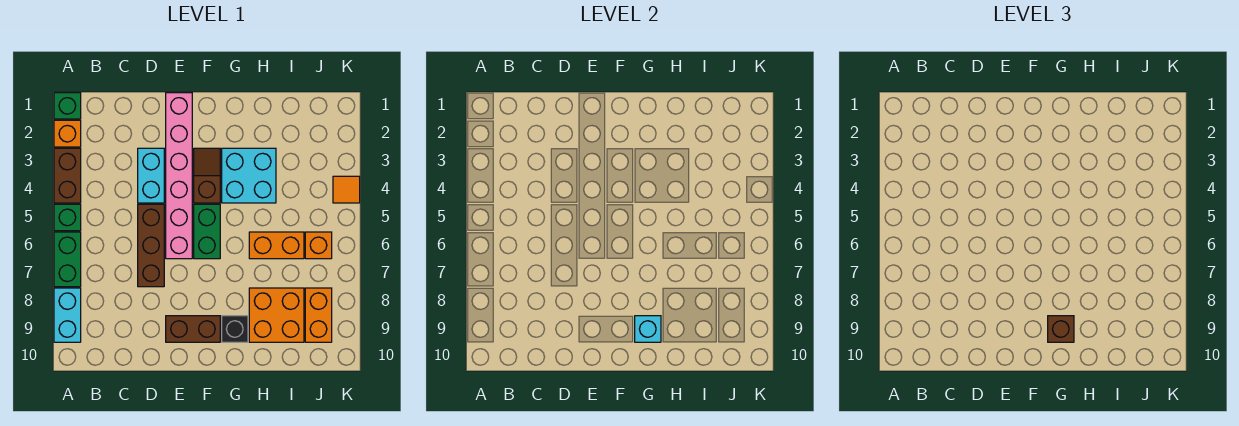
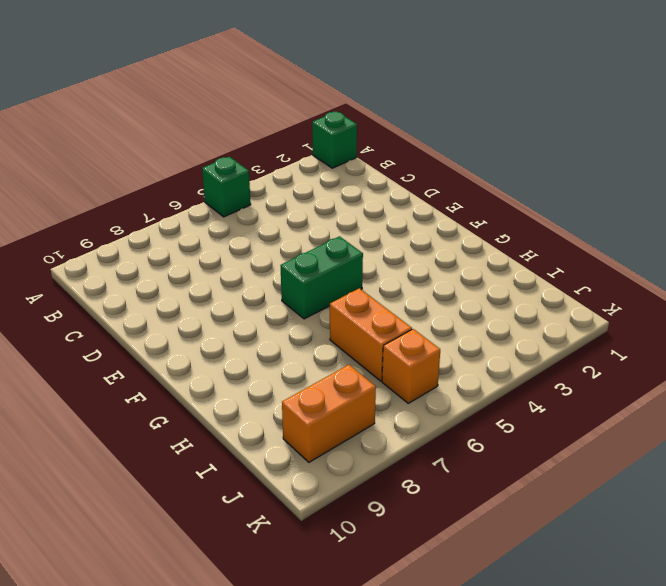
none -> orange 1x1 brick [54,120,81,147]
none -> brown 1x2 brick [54,148,81,203]
none -> green 1x2 brick [54,232,81,287]

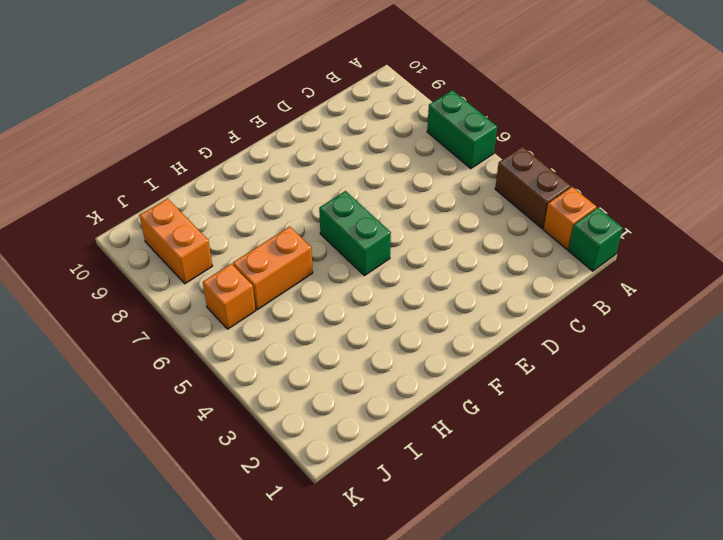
none -> green 1x1 brick [54,204,81,231]
none -> cyan 1x2 brick [54,288,81,342]
none -> cyan 1x2 brick [138,148,164,203]

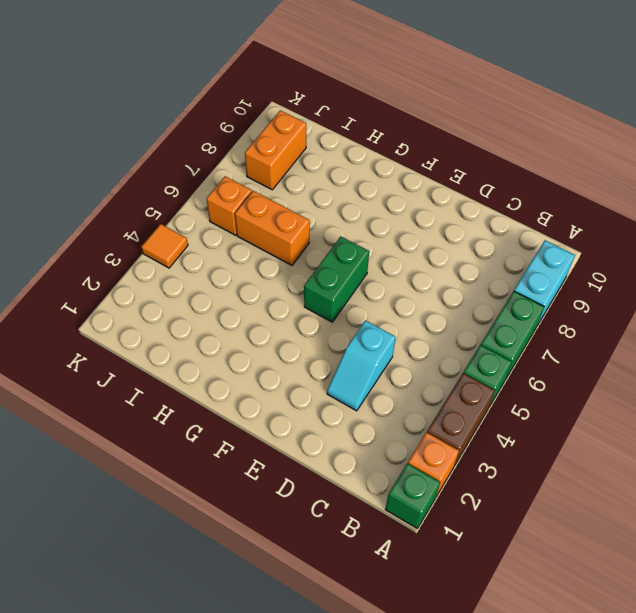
cyan 1x2 slope [327,320,396,411] -> cyan 1x2 brick [138,148,164,203]
none -> brown 1x3 brick [138,204,164,287]
none -> pink 1x6 brick [166,93,192,259]
none -> brown 1x2 brick [166,316,220,342]

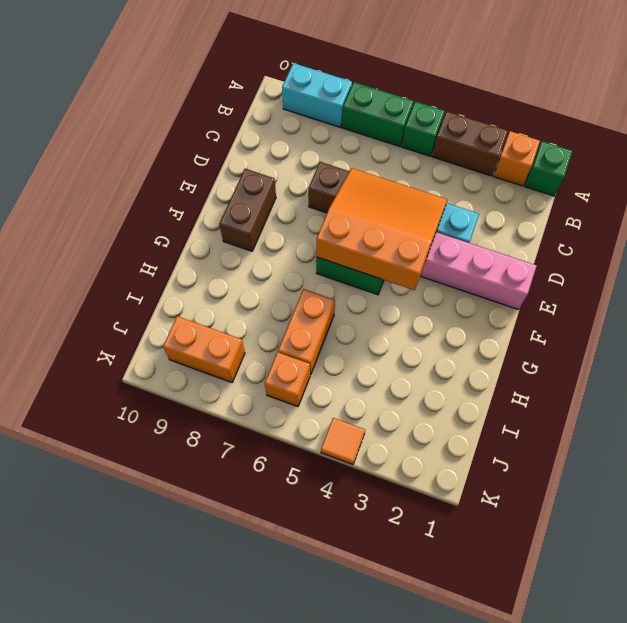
orange 3x3 slope [316,168,447,290] -> none
none -> brown 1x2 slope [194,148,220,203]
none -> cyan 2x2 brick [222,148,276,203]
none -> black 1x1 brick [222,316,248,342]

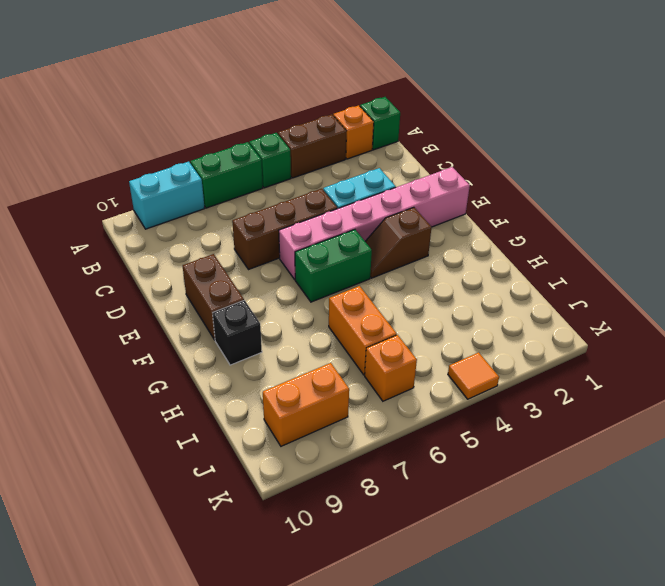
brown 1x2 slope [365,207,432,278] -> brown 1x2 slope turned to [194,148,220,203]
none -> cyan 2x2 brick [222,148,276,203]
none -> orange 2x2 brick [249,288,304,342]
none -> cyan 1x1 brick [635,316,661,342]

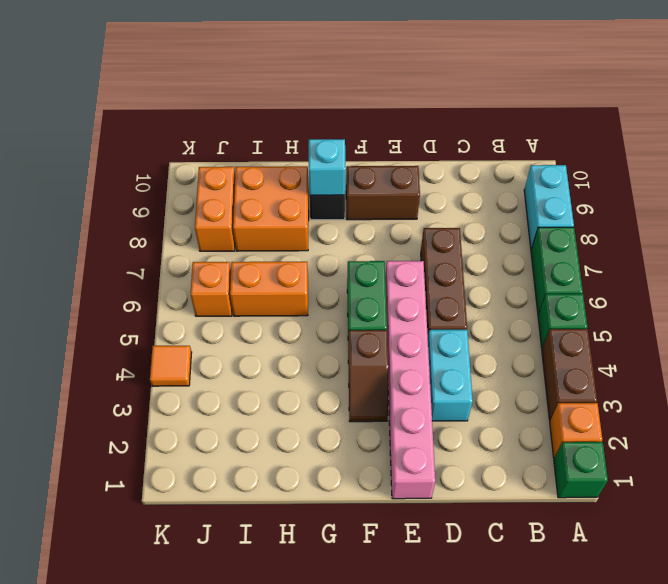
none -> cyan 2x2 brick [222,148,276,203]
none -> brown 1x1 brick [1048,316,1074,342]

